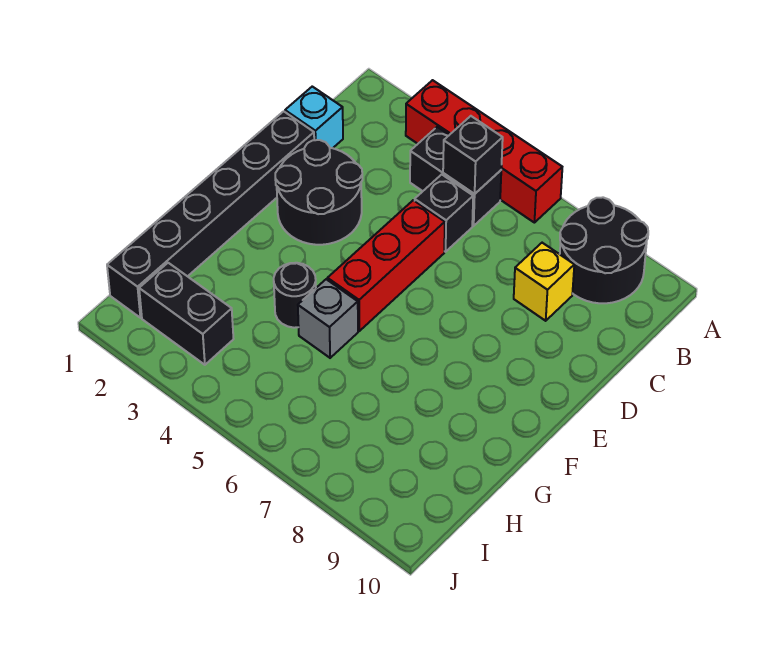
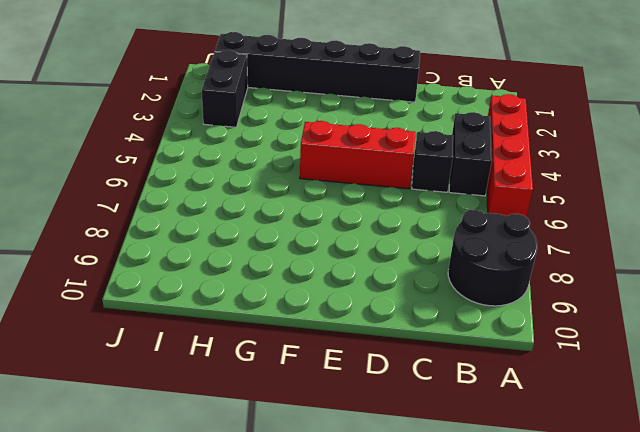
none -> cyan 1x1 brick [285,87,343,148]
none -> yellow 1x1 brick [514,243,574,321]
none -> black 2x2 round brick [275,140,362,245]

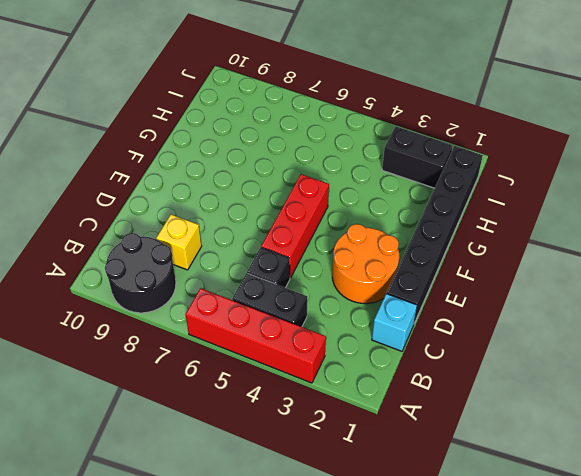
orange 2x2 round brick [332,224,399,304] -> black 2x2 round brick [275,140,362,245]
none -> black 1x1 round brick [274,263,316,328]
none -> grey 1x1 brick [298,279,358,358]
none -> black 1x1 brick [443,116,503,194]

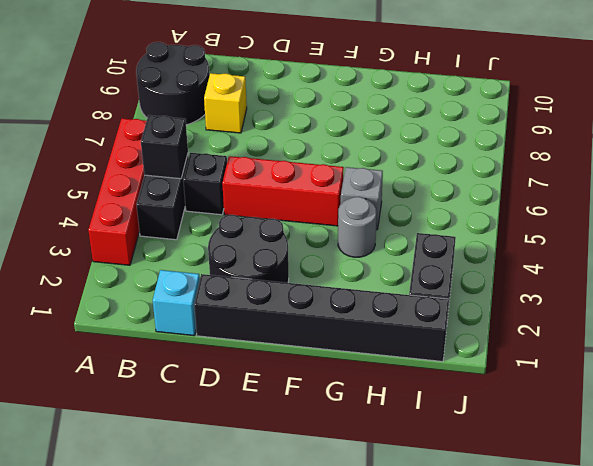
grey 1x1 round brick [338,197,376,257] -> black 1x1 round brick [274,263,316,328]

